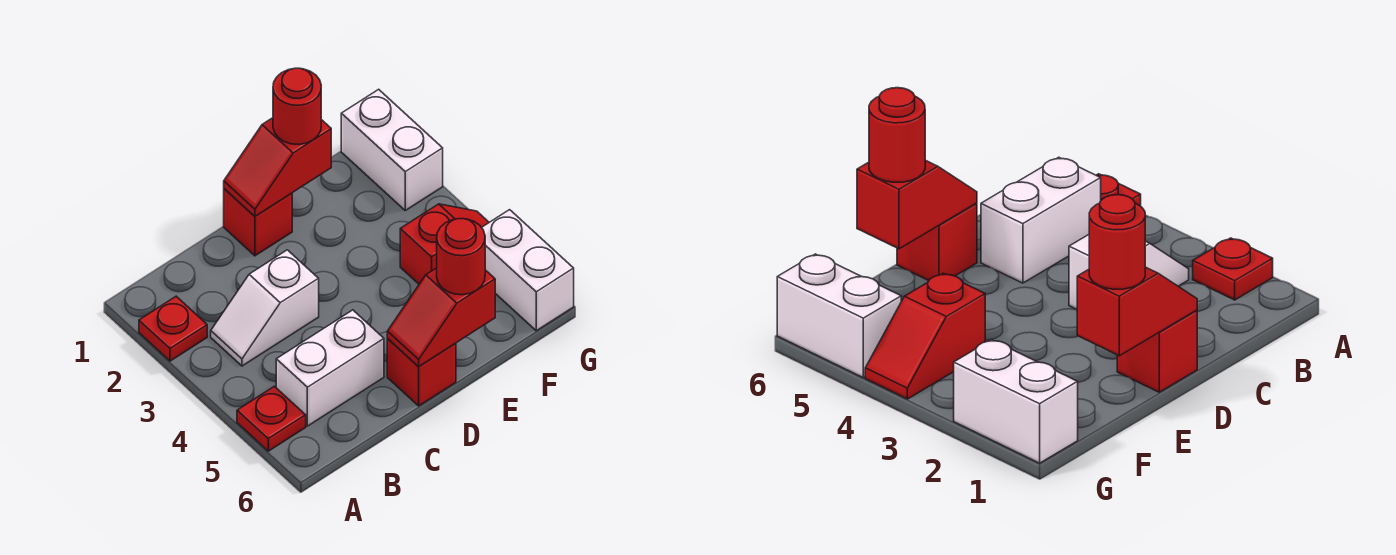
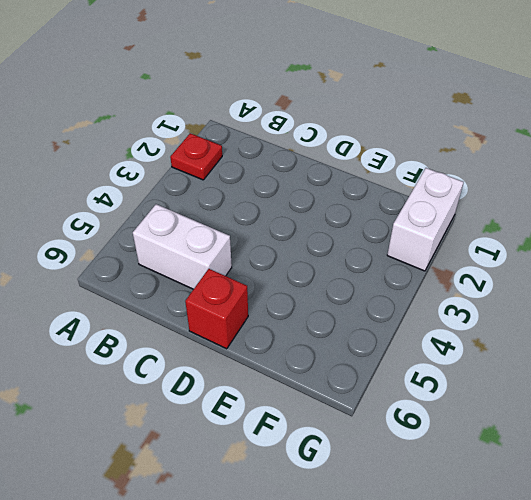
none -> red 1x1 plate [237,386,306,451]
none -> white 1x2 slope [211,250,319,366]
none -> red 1x1 brick [224,189,292,256]

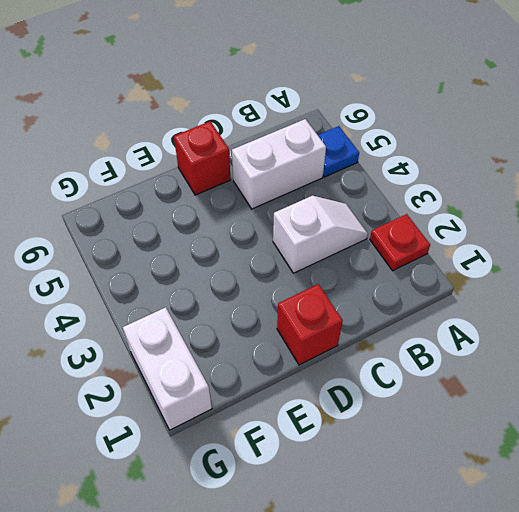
blue 1x1 plate [318,126,359,177] -> red 1x1 plate [237,386,306,451]
none -> red 1x2 slope [400,204,489,284]
none -> white 1x2 brick [481,210,574,331]
none -> red 1x2 slope [224,118,331,216]

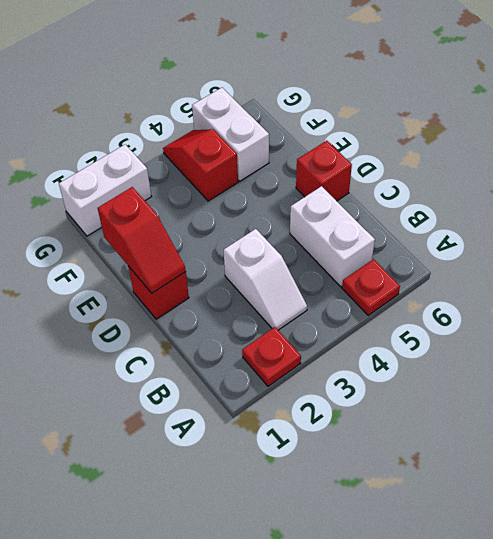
white 1x2 brick [192,88,269,181] -> white 1x2 brick turned to [481,210,574,331]
none -> red 1x2 slope [387,268,495,367]
none -> red 1x1 round brick [273,68,321,144]
none -> red 1x1 round brick [437,219,485,295]

